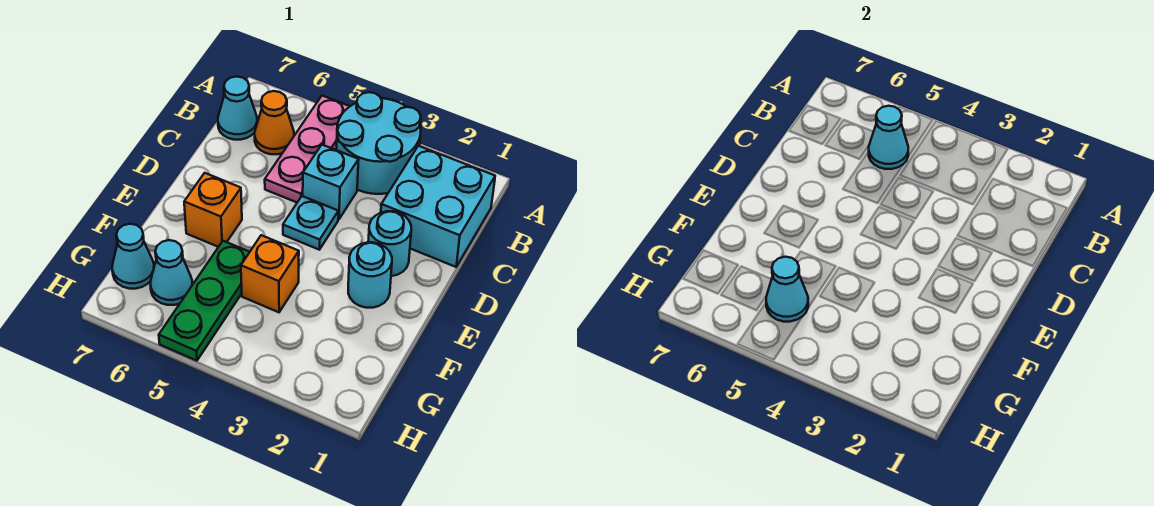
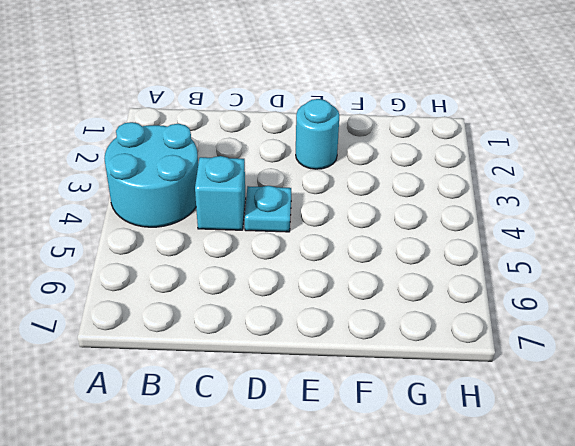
none -> pink 1x3 plate [265,96,350,202]
none -> cyan 2x2 brick [381,146,495,267]
none -> orange 1x1 cone [255,91,294,154]

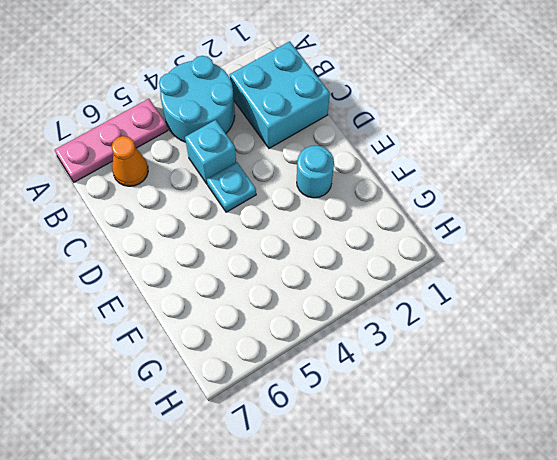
pink 1x3 plate [55,99,168,182] -> pink 1x3 plate turned to [265,96,350,202]
none -> cyan 1x1 cone [218,77,257,140]
none -> cyan 1x1 round brick [368,211,411,276]
none -> orange 1x1 brick [184,173,242,247]

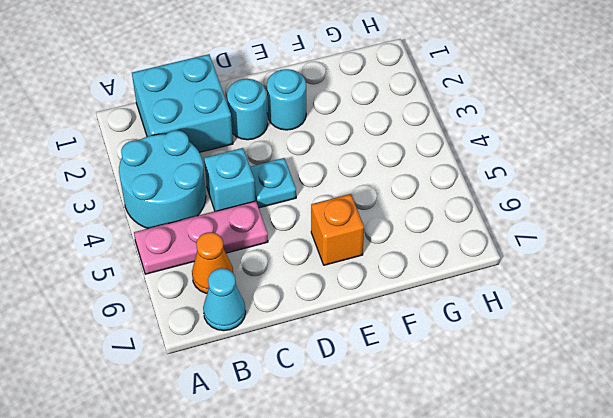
none -> orange 1x1 brick [241,235,299,312]
none -> green 1x3 plate [159,241,249,361]
none -> cyan 1x1 cone [150,240,193,305]

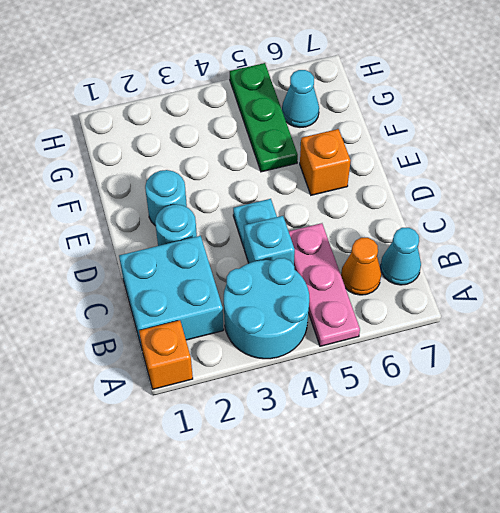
orange 1x1 brick [139,320,193,389] -> orange 1x1 brick moved to [241,235,299,312]
none -> cyan 1x1 cone [112,224,154,289]
none -> cyan 1x1 cone [869,106,908,169]
none -> cyan 1x1 cone [766,257,808,322]

